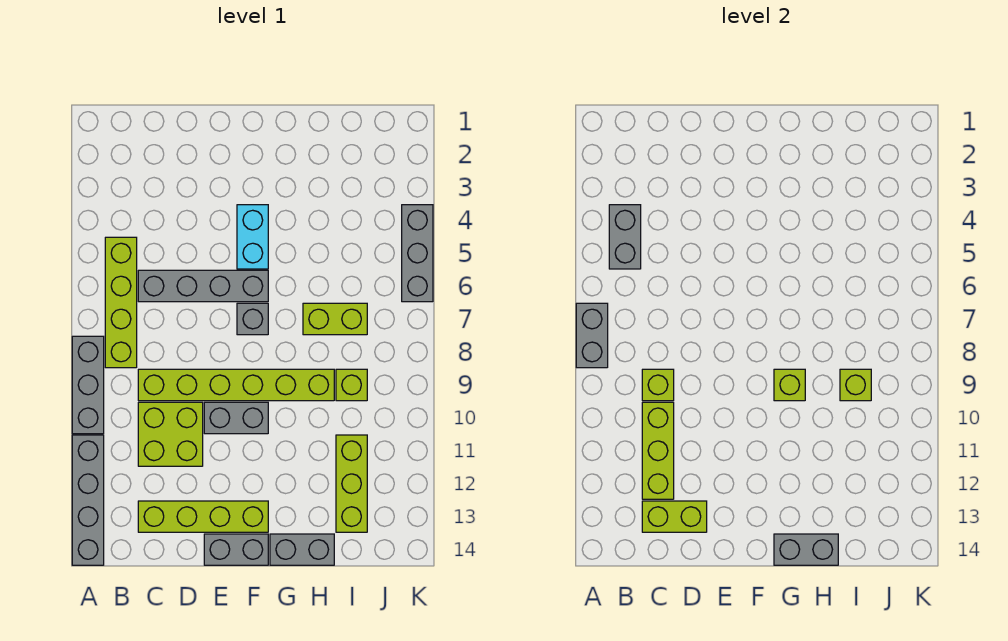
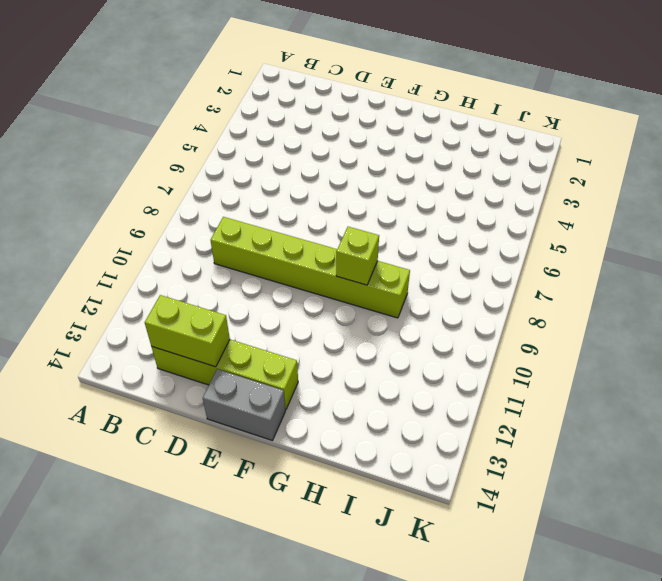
none -> grey 1x3 brick [72,336,104,434]
none -> grey 1x4 brick [72,435,104,565]
none -> lime 1x4 brick [105,237,137,368]

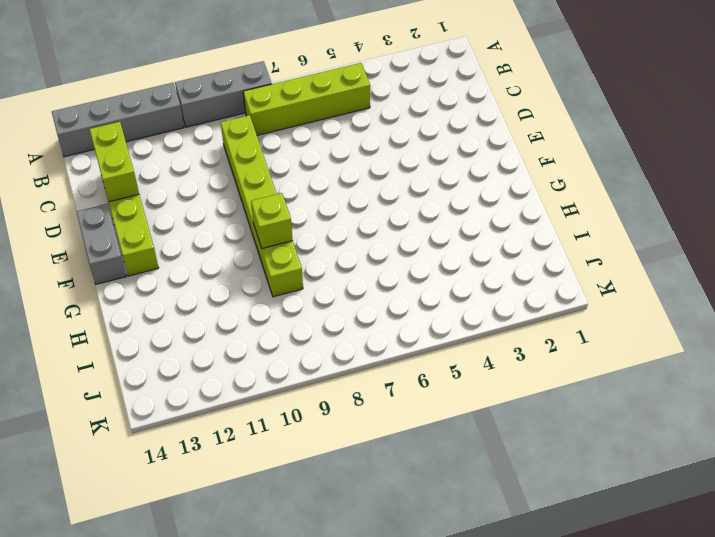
none -> grey 1x4 brick [138,270,268,302]
none -> lime 2x2 brick [138,402,203,466]
none -> grey 1x2 brick [204,402,268,434]

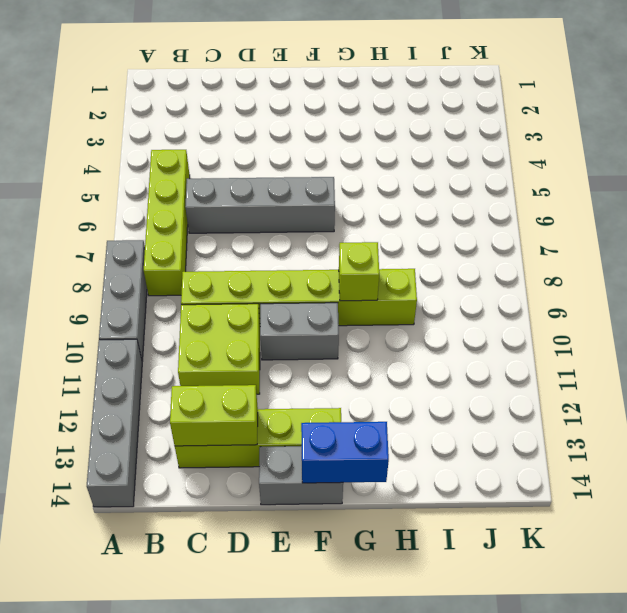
blue 1x2 brick [301,422,389,483] -> grey 1x2 brick [774,534,838,565]
none -> cyan 1x2 brick [237,205,268,269]
none -> grey 1x1 brick [237,303,268,335]
none -> grey 1x2 brick [270,534,334,565]

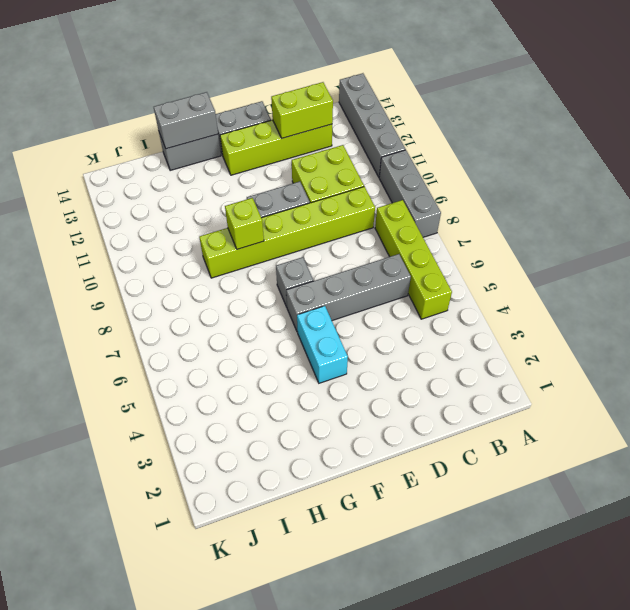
none -> lime 1x2 brick [303,303,367,335]
none -> lime 1x1 brick [336,369,367,401]
none -> lime 1x3 brick [336,435,367,532]

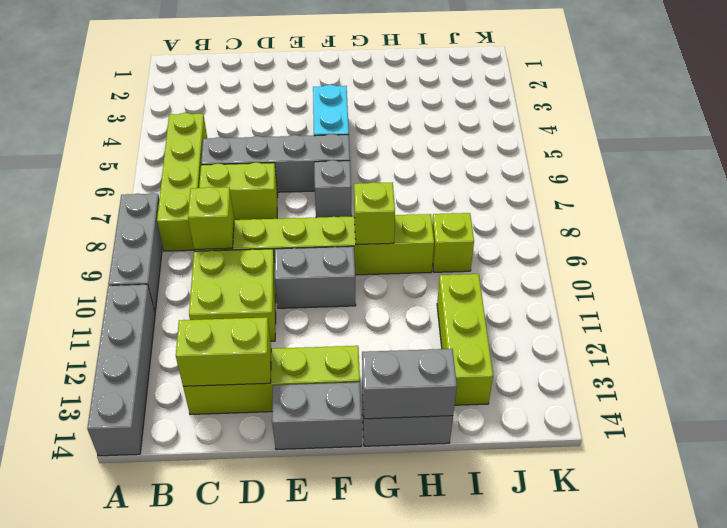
lime 1x2 brick [199,162,278,220] -> lime 1x2 brick moved to [303,303,367,335]
none -> grey 1x3 brick [402,205,433,302]
none -> grey 1x2 brick [576,303,608,368]
none -> grey 1x2 brick [609,205,641,269]

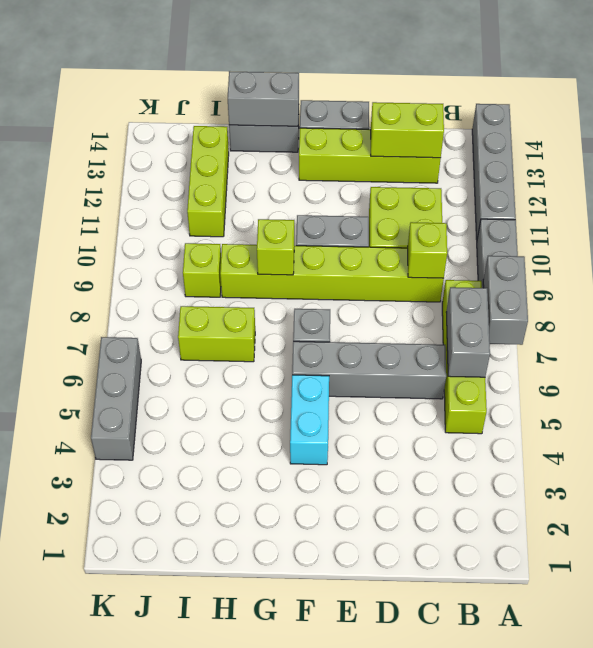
grey 1x2 brick [446,287,490,377] -> grey 1x2 brick moved to [609,205,641,269]
none -> lime 1x3 brick [642,402,674,499]
none -> lime 1x1 brick [840,369,871,401]

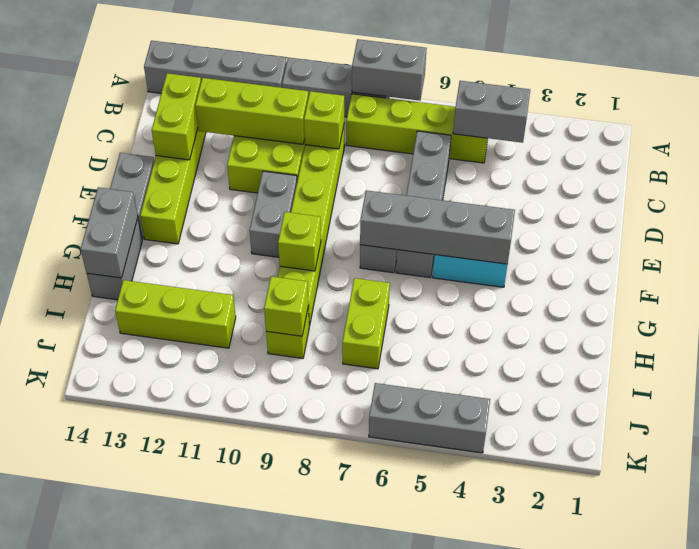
grey 1x4 brick [360,190,515,264] -> none

